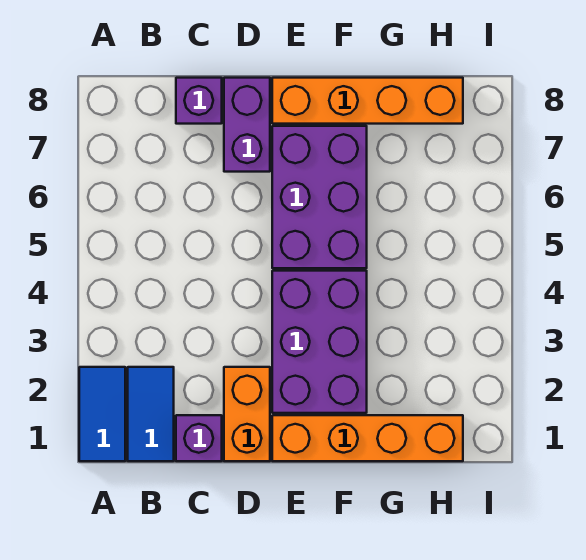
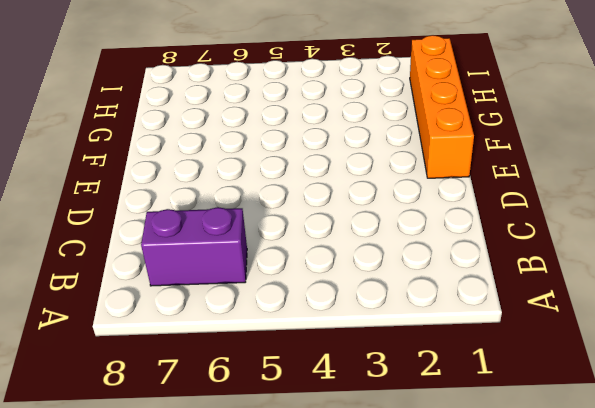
purple 1x2 brick [141,207,247,286] -> purple 1x2 brick moved to [224,78,270,172]
none -> blue 1x2 tile [79,367,125,461]
none -> blue 1x2 tile [128,367,174,461]

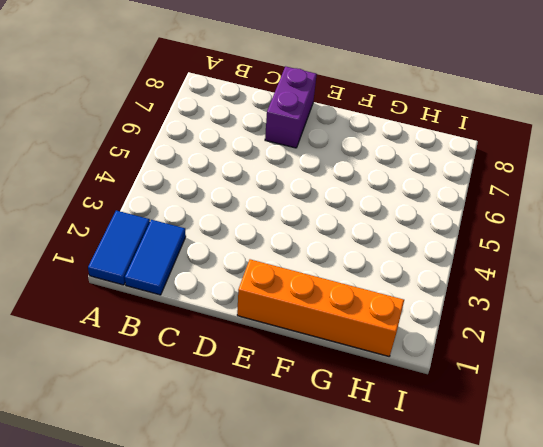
none -> purple 1x1 brick [176,415,222,461]
none -> purple 1x1 brick [176,78,222,124]

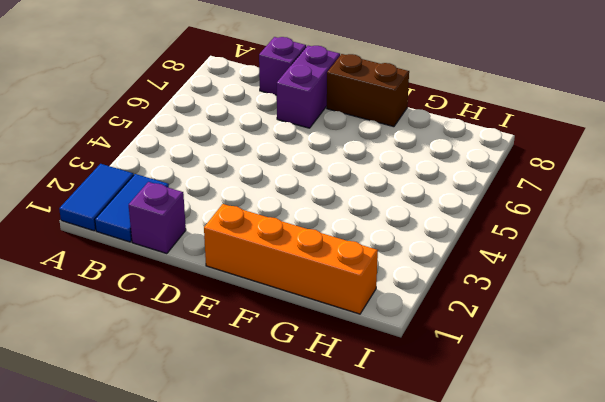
brown 1x2 brick [327,54,409,127] -> orange 1x4 brick [272,78,463,124]
none -> orange 1x2 brick [224,367,270,461]
none -> purple 2x3 brick [272,271,367,413]

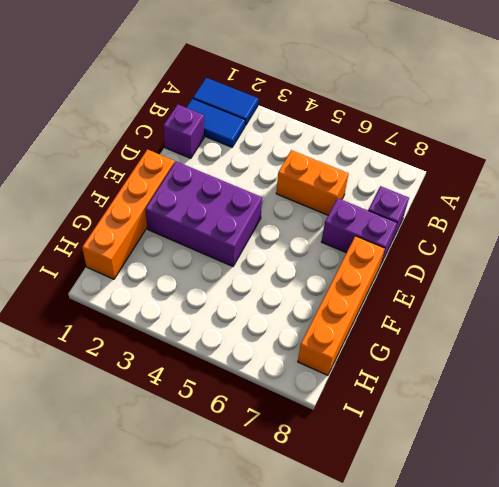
orange 1x2 brick [276,150,349,215] -> orange 1x2 brick moved to [224,367,270,461]
none -> purple 2x3 brick [272,126,367,268]

